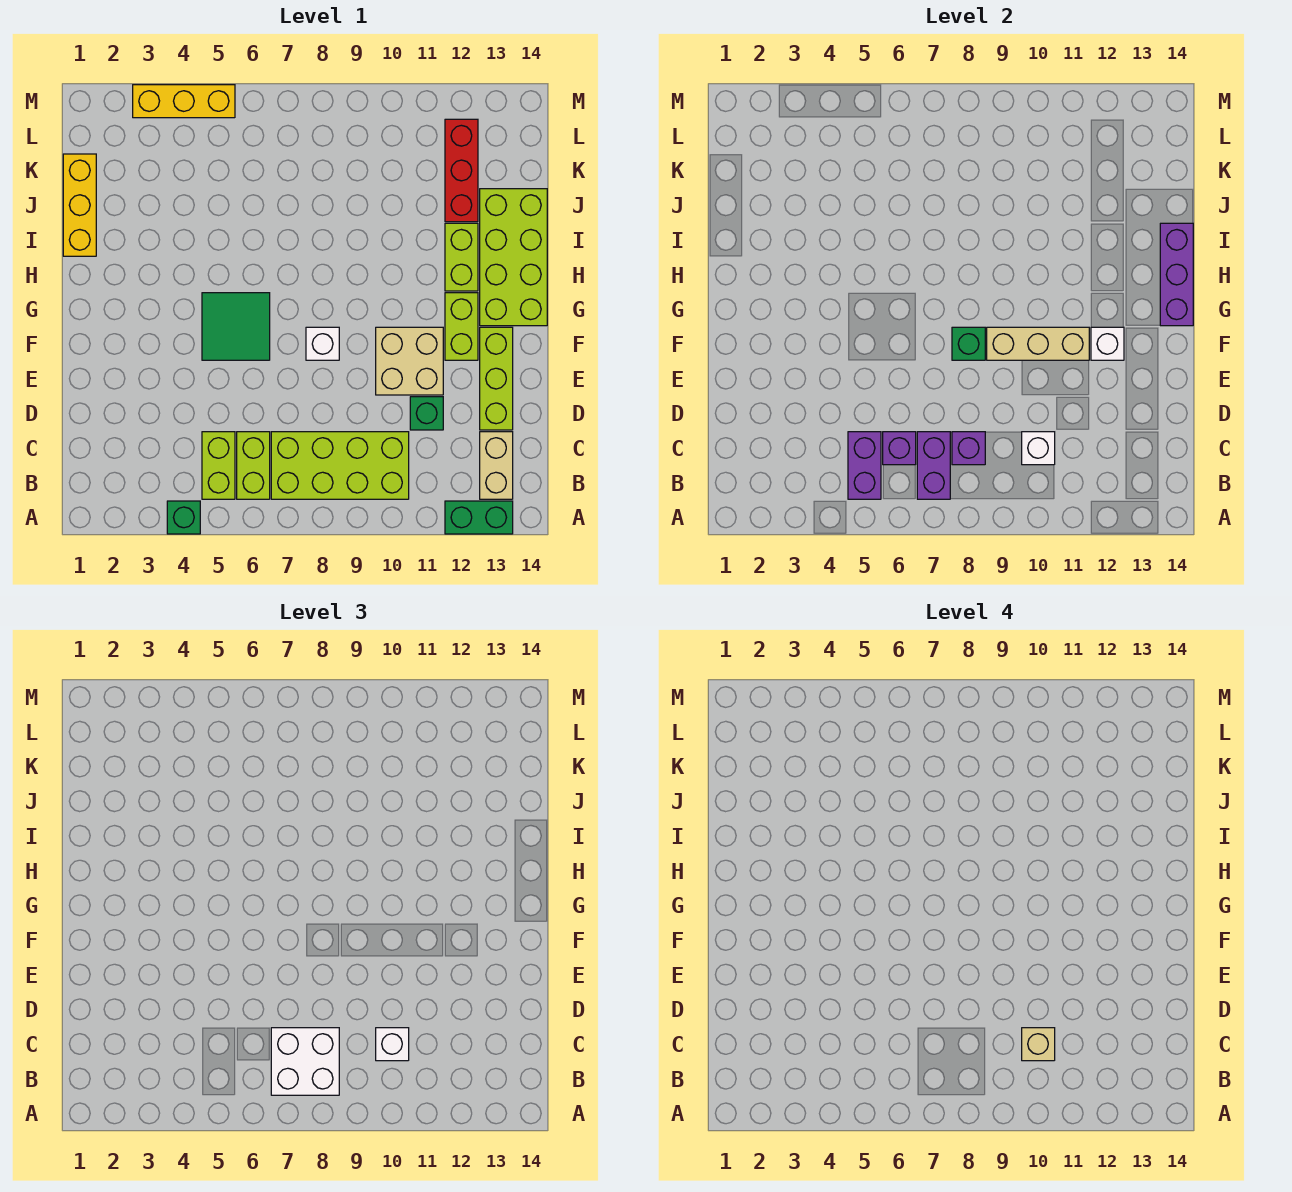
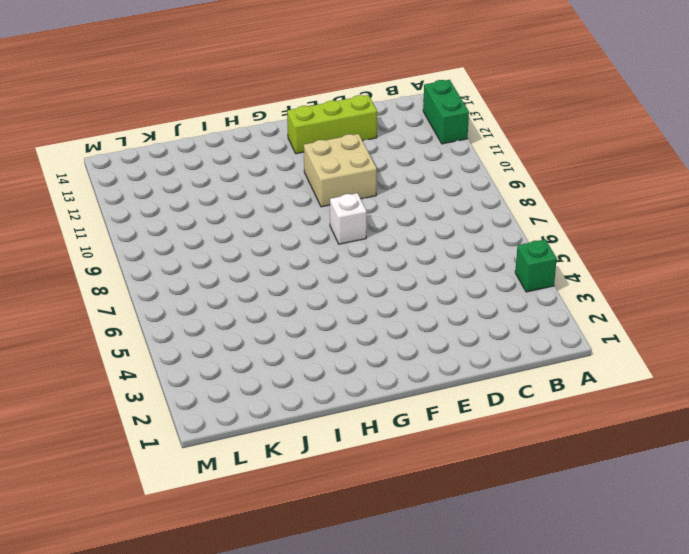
none -> lime 1x2 brick [202,432,235,499]
none -> lime 1x2 brick [237,432,270,499]
none -> lime 2x4 brick [271,432,409,499]

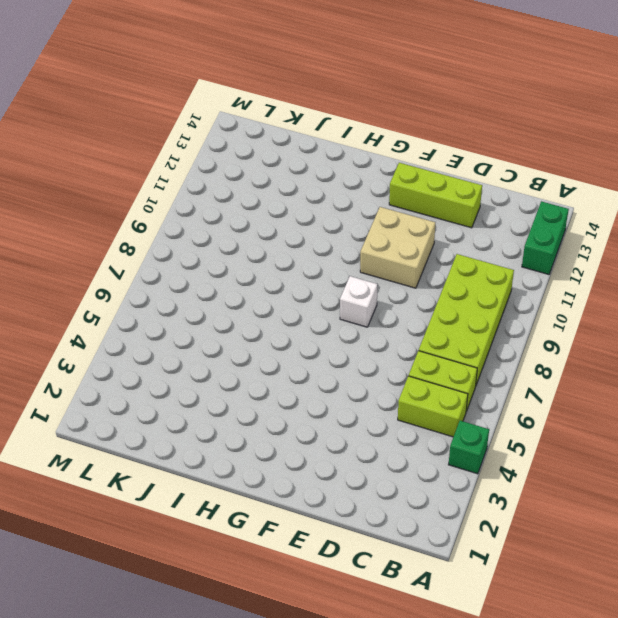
none -> tan 1x2 brick [480,432,513,499]
none -> green 1x1 brick [410,397,443,430]
none -> green 2x2 tile [202,293,270,360]

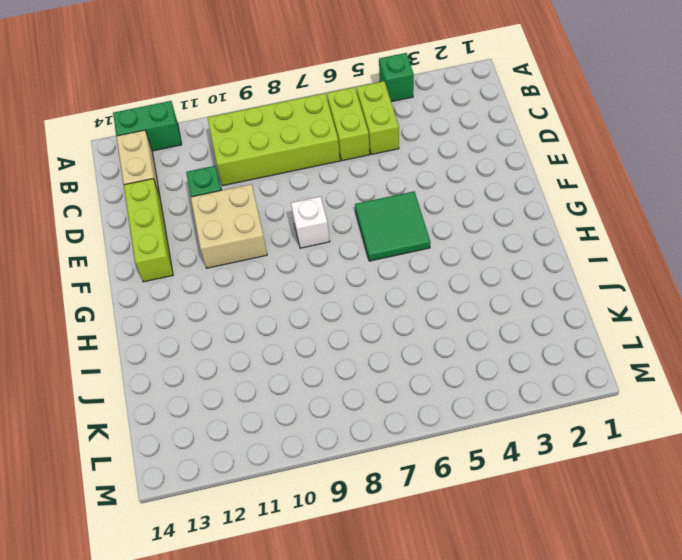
none -> lime 1x2 brick [445,293,478,360]
none -> lime 2x4 brick [480,189,547,326]
none -> lime 1x2 brick [445,223,478,291]

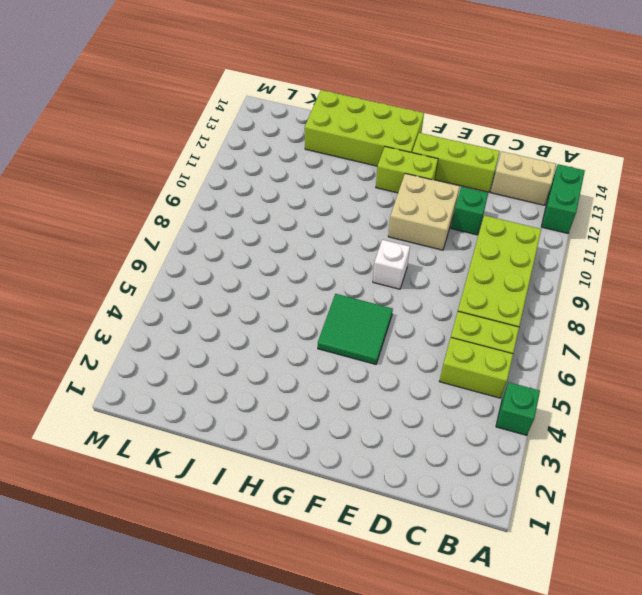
none -> lime 1x2 brick [445,223,478,291]
none -> yellow 1x3 brick [63,154,96,256]
none -> red 1x3 brick [445,119,478,222]

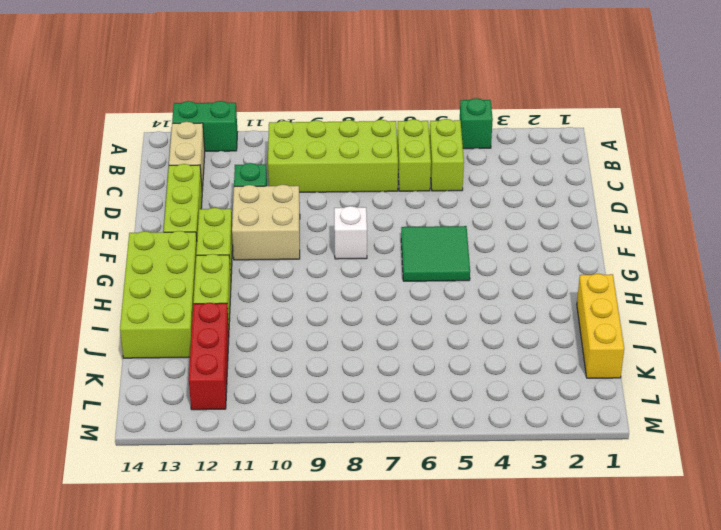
none -> yellow 1x3 brick [133,85,235,118]
none -> purple 1x2 brick [848,432,881,499]
none -> purple 1x2 brick [917,432,950,499]

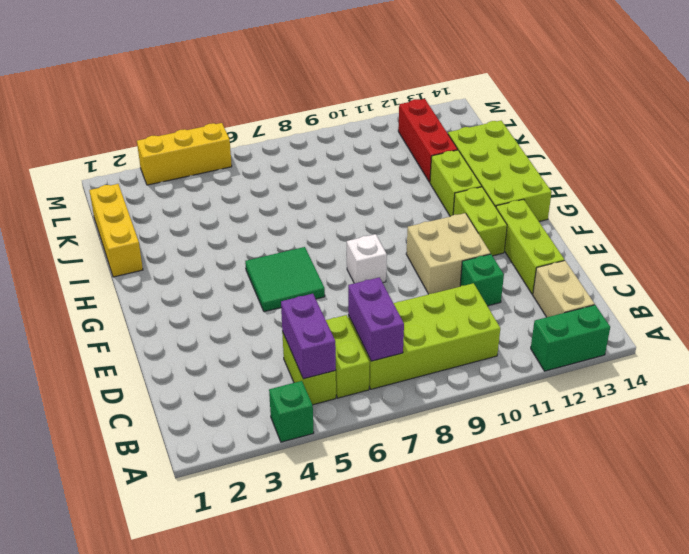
none -> purple 1x1 brick [883,432,916,465]
none -> purple 1x1 brick [952,432,985,465]
none -> white 1x1 brick [1022,432,1055,465]

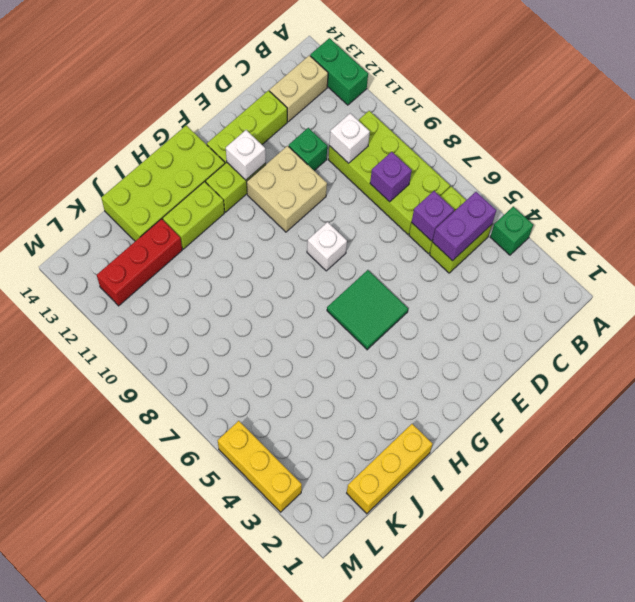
none -> purple 1x2 brick [917,432,950,499]
none -> green 1x1 brick [952,327,985,360]
none -> tan 1x3 brick [987,327,1089,360]

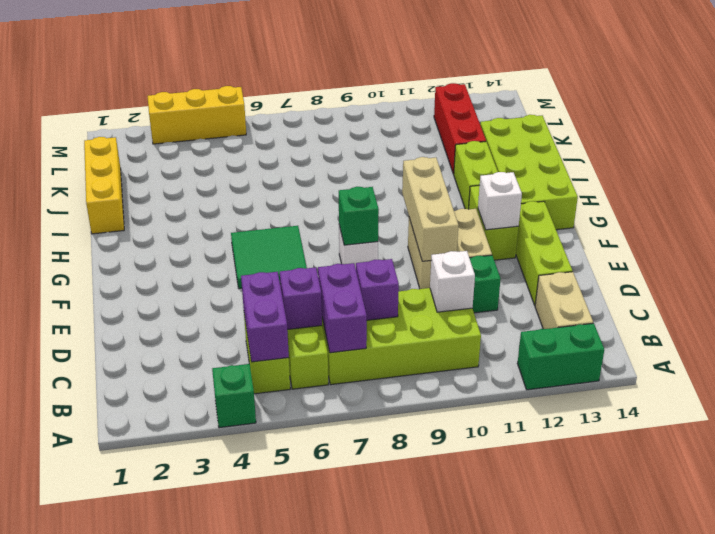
tan 1x3 brick [402,157,459,261] -> tan 1x3 brick turned to [987,327,1089,360]
none -> purple 1x3 brick [1160,223,1193,326]
none -> white 2x2 brick [271,1028,339,1095]
none -> white 1x1 brick [376,1028,409,1061]

